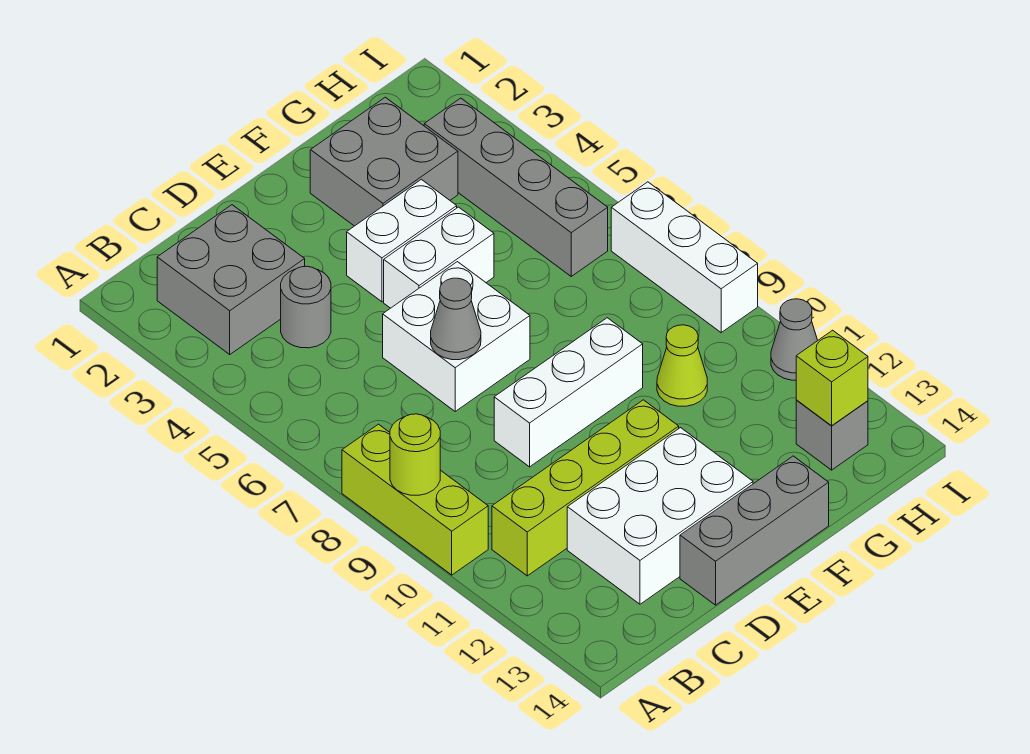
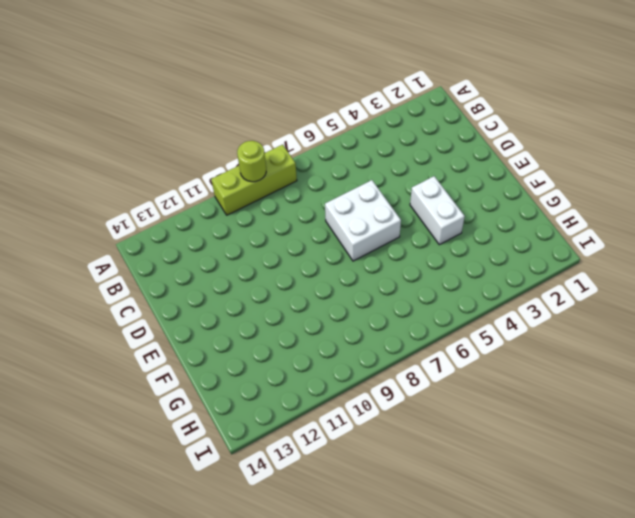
none -> grey 2x2 brick [157,205,305,354]
none -> lime 1x4 brick [492,400,679,576]
none -> grey 1x1 round brick [281,266,331,348]

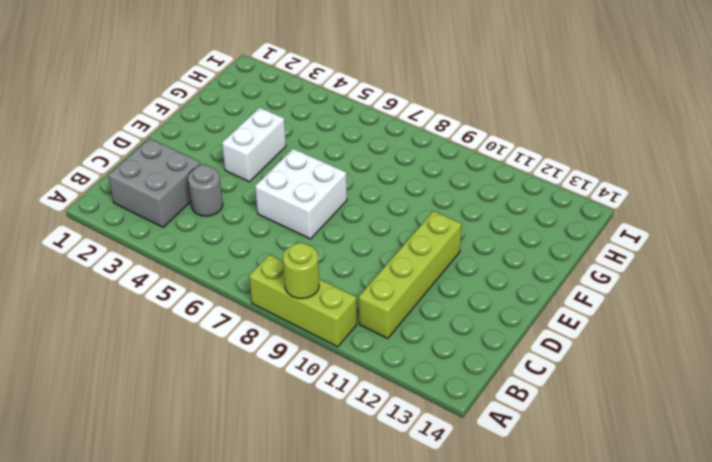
none -> white 2x3 brick [567,428,753,604]
none -> white 1x3 brick [494,318,643,467]
none -> grey 1x3 brick [680,456,829,605]

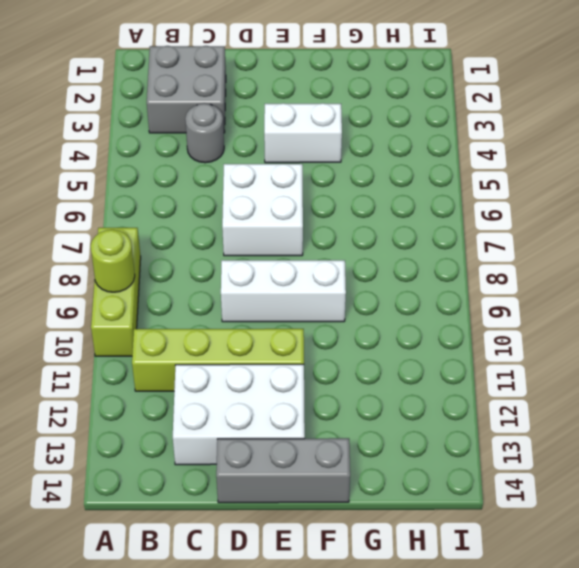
none -> white 1x2 brick [384,207,494,308]
none -> grey 2x2 brick [310,97,458,226]
none -> lime 1x1 cone [657,325,707,406]

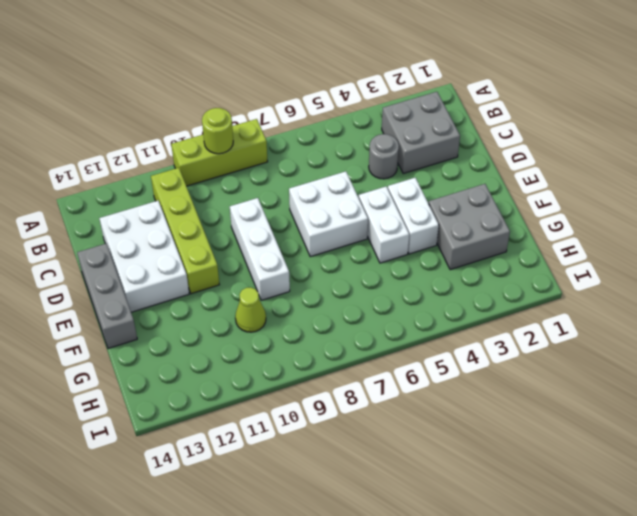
none -> grey 1x4 brick [424,98,608,276]
none -> grey 1x1 brick [796,400,868,470]
none -> white 1x3 brick [611,182,758,333]

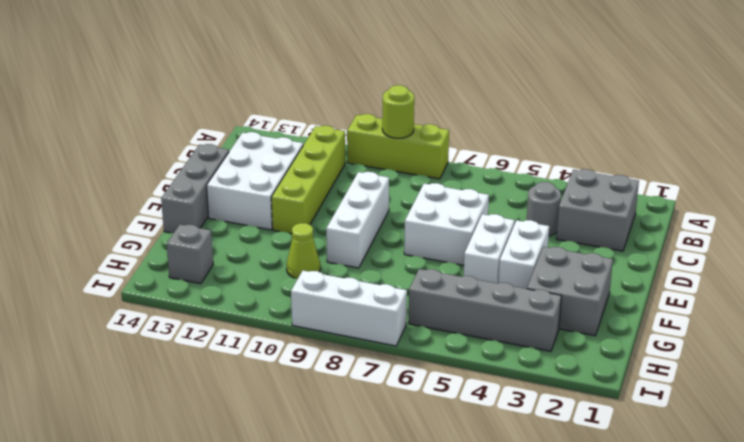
none -> grey 1x1 cone [771,299,818,380]
none -> grey 1x1 cone [431,278,481,360]
none -> lime 1x1 brick [796,330,868,426]

